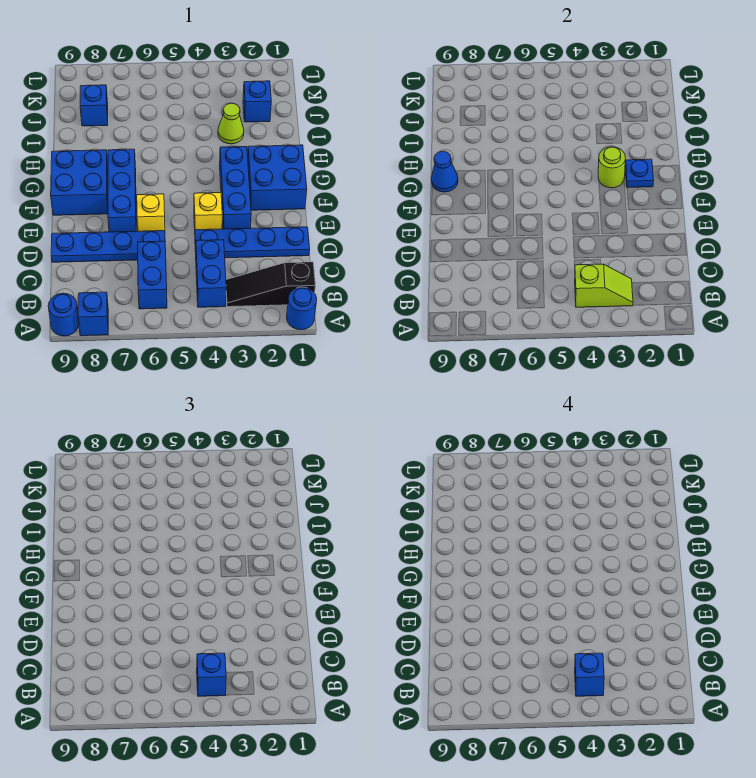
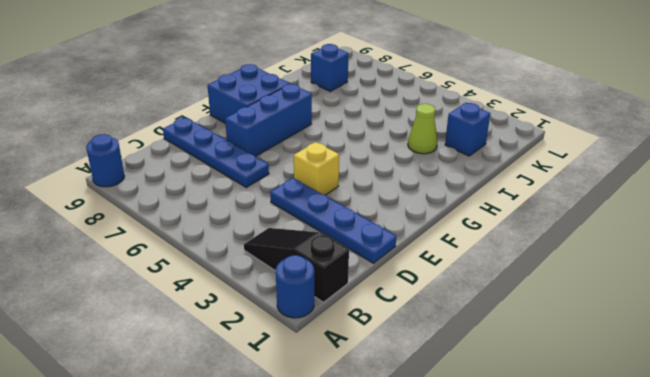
none -> blue 1x1 brick [78,292,108,336]
none -> blue 1x2 brick [196,240,226,307]
none -> blue 1x2 brick [137,241,167,309]

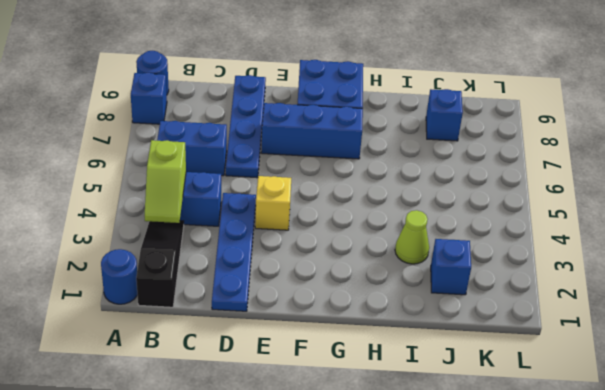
none -> blue 1x3 brick [220,146,251,229]
none -> yellow 1x1 brick [137,194,165,231]
none -> blue 2x2 brick [248,145,307,210]

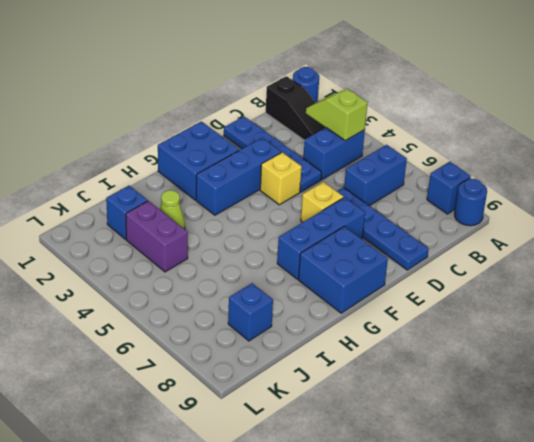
purple 1x2 brick [126,201,188,272] -> none
none -> blue 1x1 plate [625,159,654,187]
none -> lime 1x1 round brick [598,147,626,188]
none -> blue 1x1 cone [431,151,458,192]

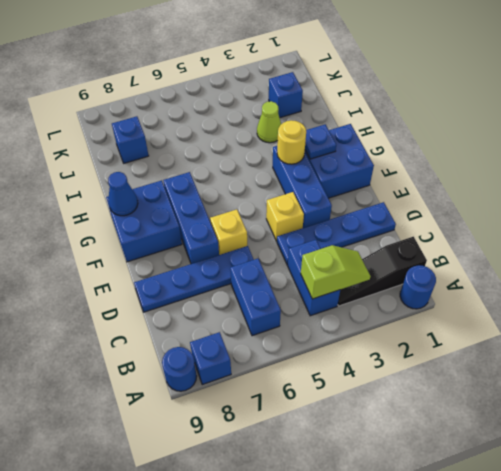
yellow 1x1 round brick [277,120,306,164] -> lime 1x1 round brick [598,147,626,188]
none -> blue 1x1 brick [197,653,226,696]
none -> blue 1x1 brick [575,653,604,696]

